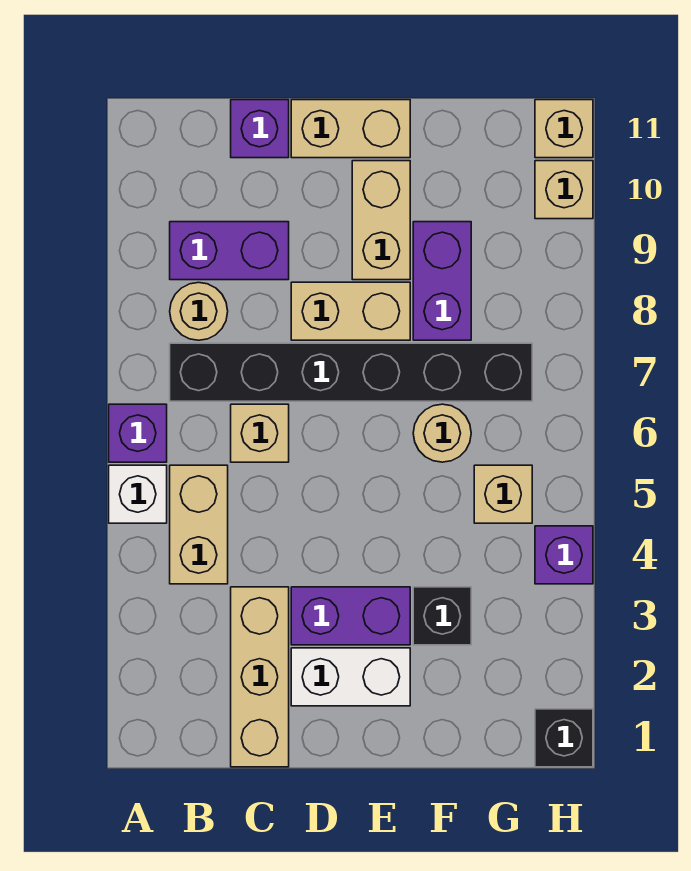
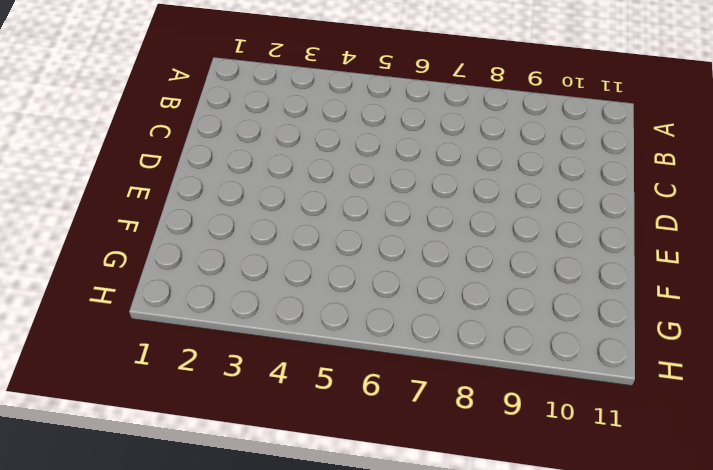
none -> white 1x1 brick [109,465,167,523]
none -> purple 1x1 brick [109,404,167,462]
none -> tan 1x2 brick [170,465,228,584]

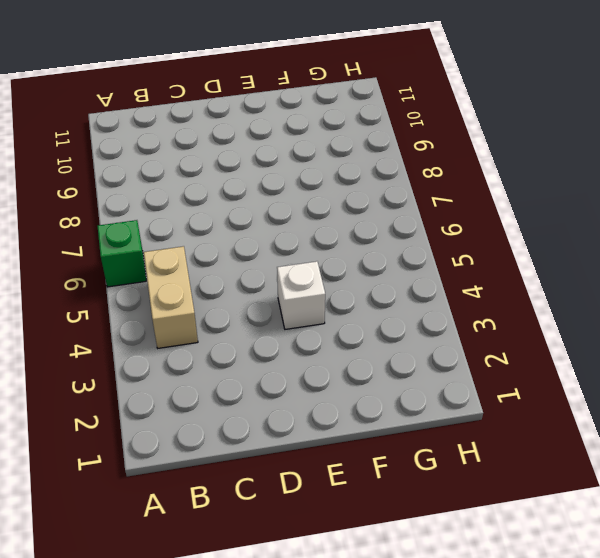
green 1x1 brick [97,220,146,287] -> purple 1x1 brick [109,404,167,462]
white 1x1 brick [277,261,325,329] -> white 1x1 brick moved to [109,465,167,523]
none -> black 1x6 brick [170,343,532,401]
none -> tan 1x1 round brick [170,282,228,340]
none -> purple 1x2 brick [170,222,289,280]

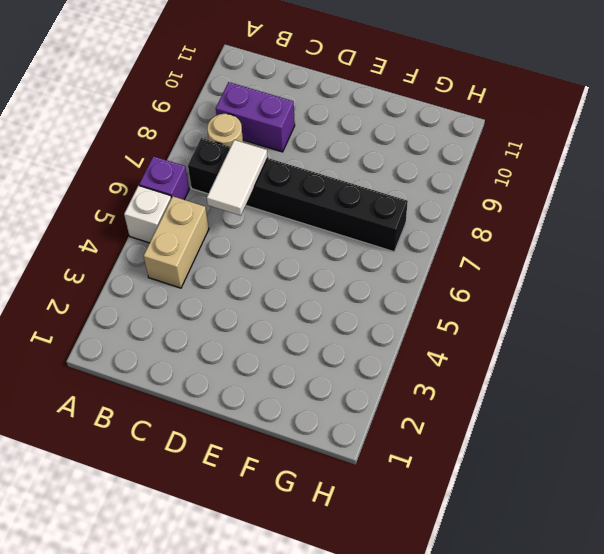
white 1x2 tile [207,140,268,216] -> none
none -> tan 1x3 brick [231,587,289,767]
none -> tan 1x1 brick [231,404,289,462]
none -> purple 1x1 brick [231,100,289,158]

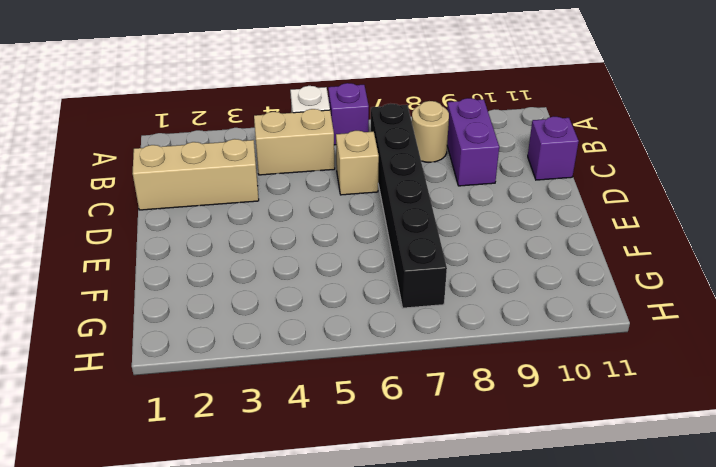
none -> white 1x2 brick [291,648,410,706]
none -> purple 1x2 brick [291,587,410,645]
none -> tan 1x2 brick [291,282,410,340]

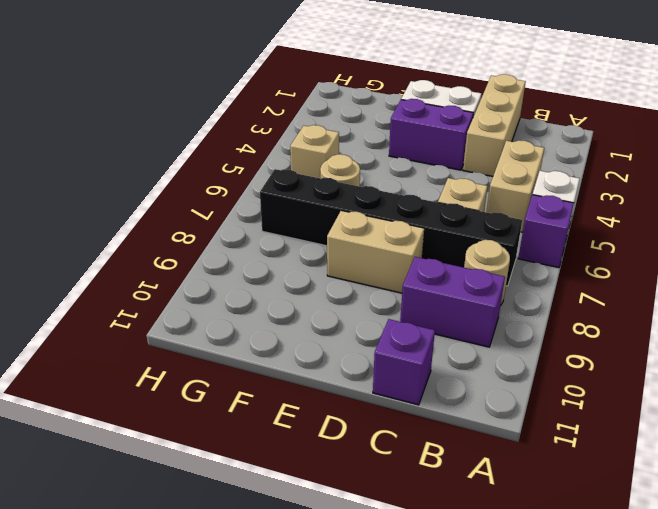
none -> tan 1x2 brick [291,100,410,158]
none -> tan 1x2 brick [352,161,410,280]
none -> black 1x1 brick [413,587,471,645]

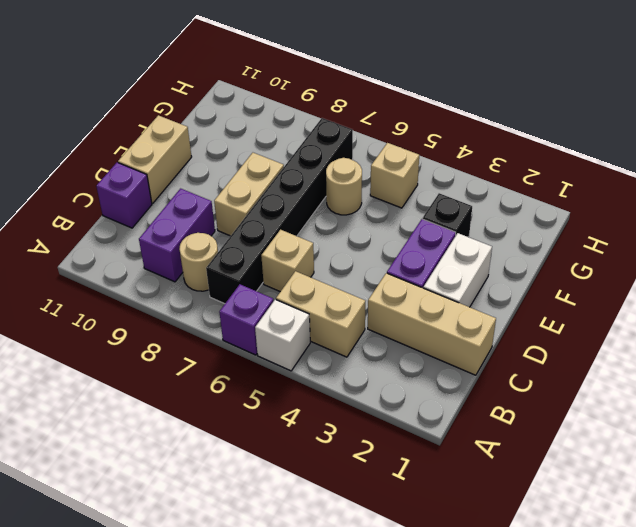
none -> tan 1x2 brick [352,161,410,280]
none -> purple 1x2 brick [413,222,471,340]
none -> black 1x1 brick [535,709,593,767]

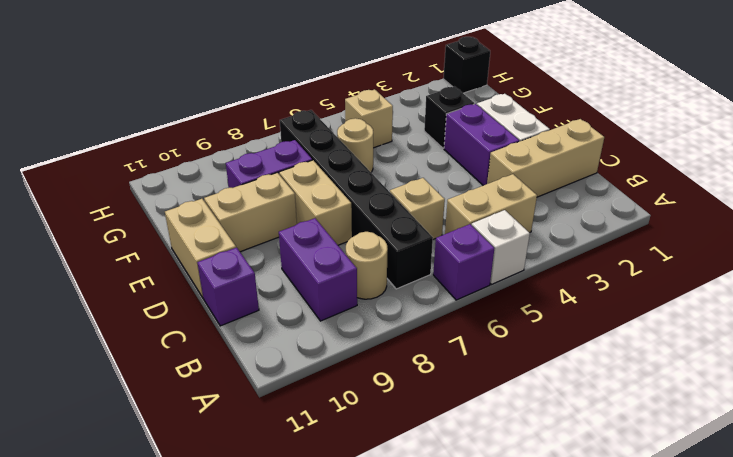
none -> purple 1x1 brick [535,526,593,584]
none -> tan 1x1 brick [535,161,593,219]
none -> tan 1x1 brick [535,100,593,158]

